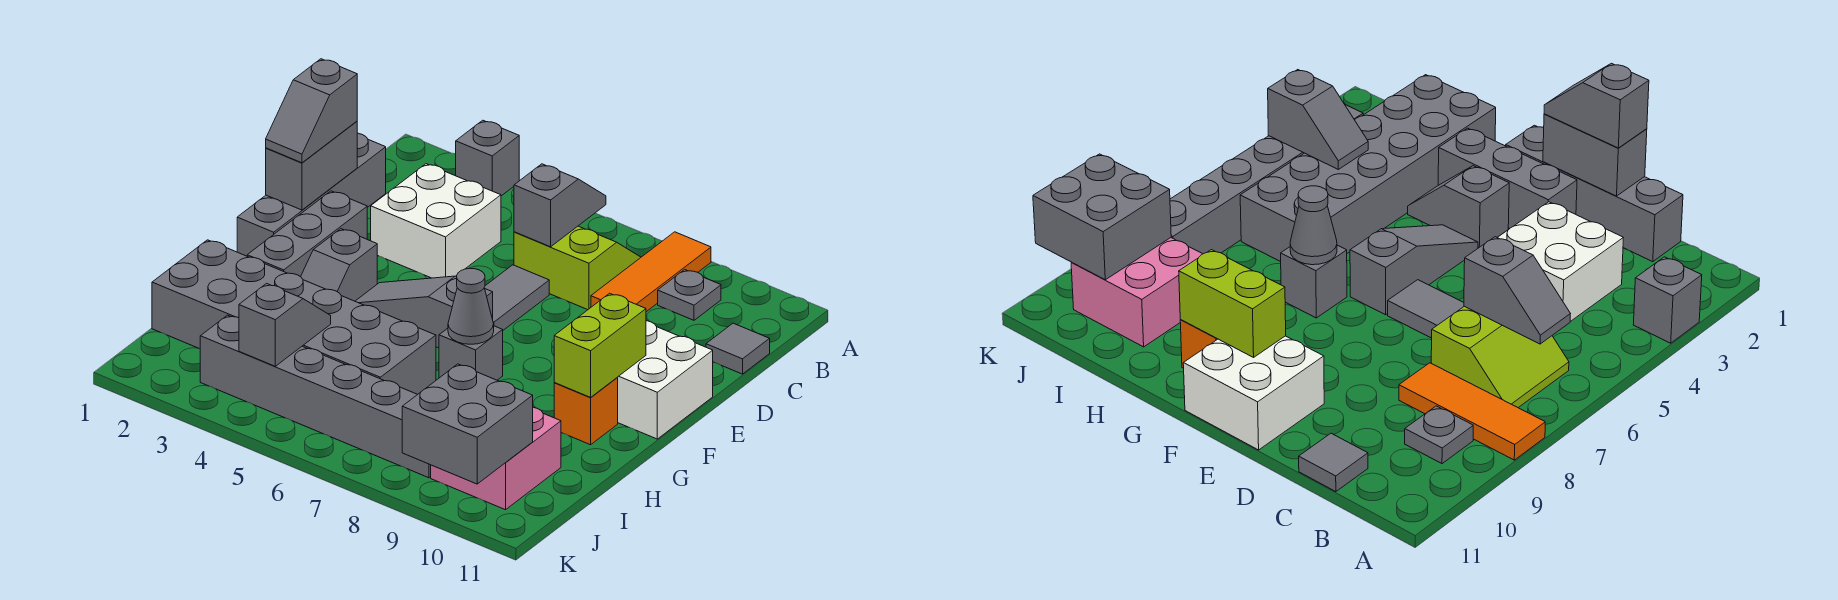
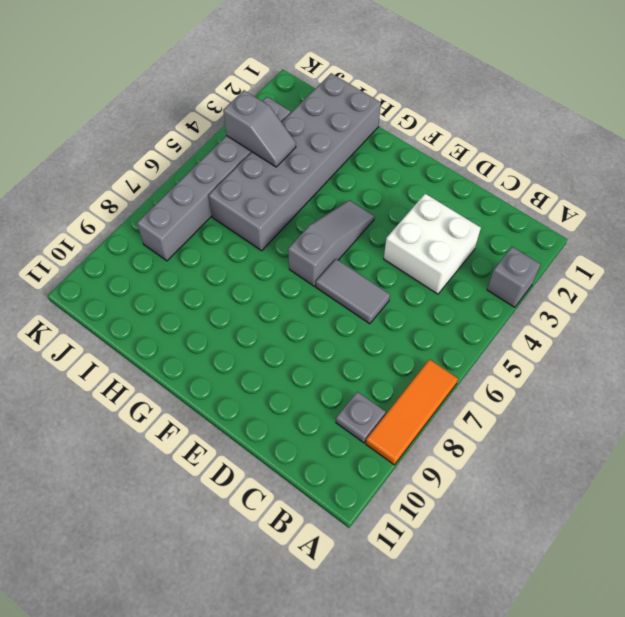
orange 1x3 tile [366,359,458,465] -> orange 1x3 tile turned to [591,232,711,312]
none -> lime 2x2 slope [514,226,641,310]
none -> grey 1x4 brick [237,133,386,256]
none -> grey 1x1 tile [706,323,770,374]

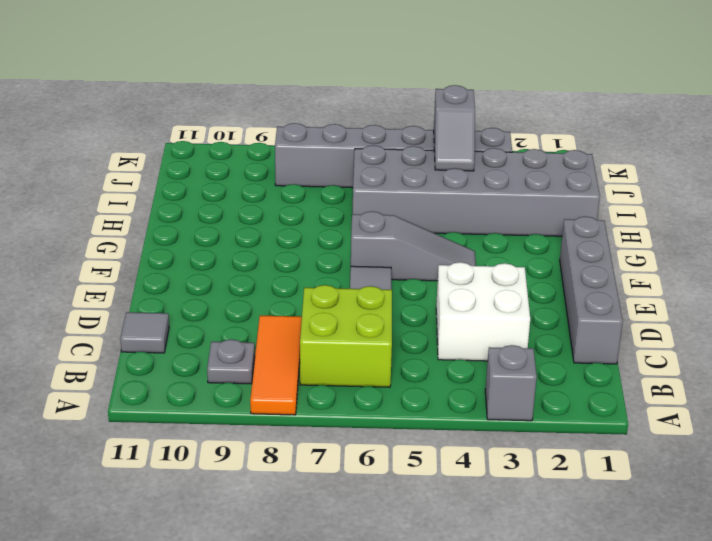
lime 2x2 brick [300,285,392,387] -> lime 2x2 slope [514,226,641,310]
none -> grey 1x3 brick [247,191,367,277]
none -> white 2x2 brick [617,321,713,439]
none -> grey 1x2 slope [301,229,377,301]

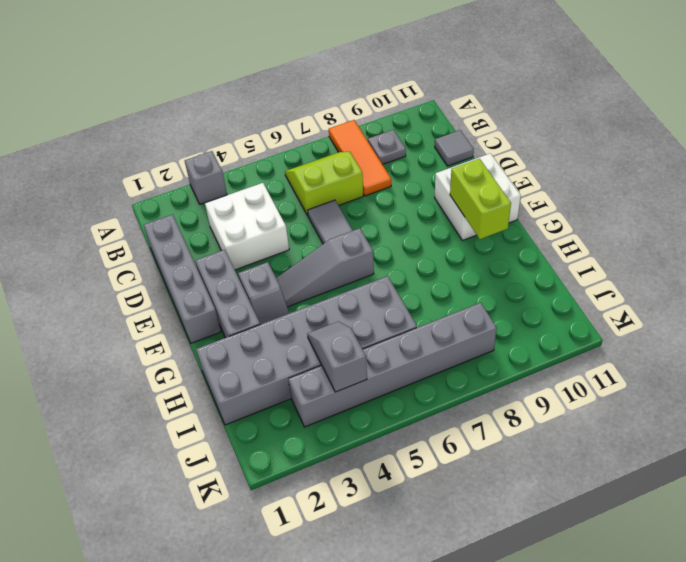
none -> grey 1x1 brick [439,326,503,380]
none -> orange 1x1 brick [554,378,618,445]
none -> pink 2x2 brick [431,407,561,510]

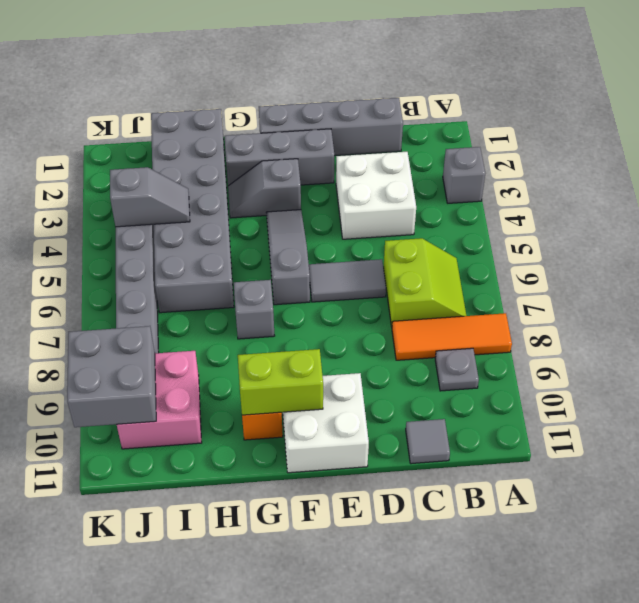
none -> grey 1x2 slope [514,164,606,247]
none -> grey 1x2 brick [266,121,357,210]
none -> grey 1x1 cone [448,268,494,344]

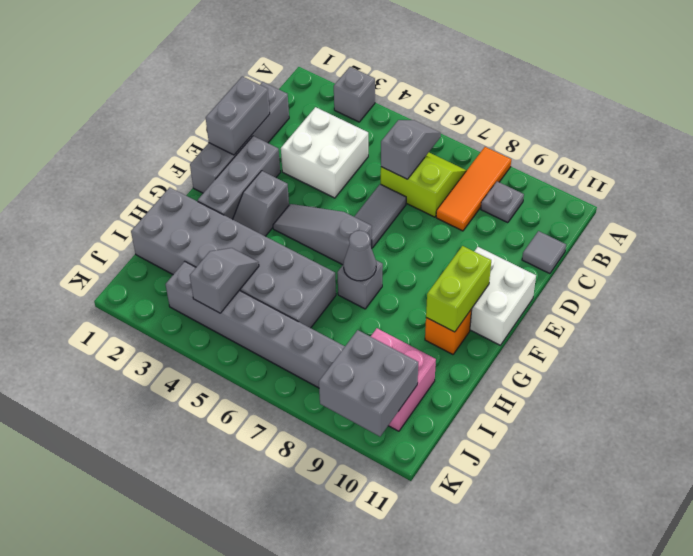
none -> grey 1x2 slope [266,59,357,163]

